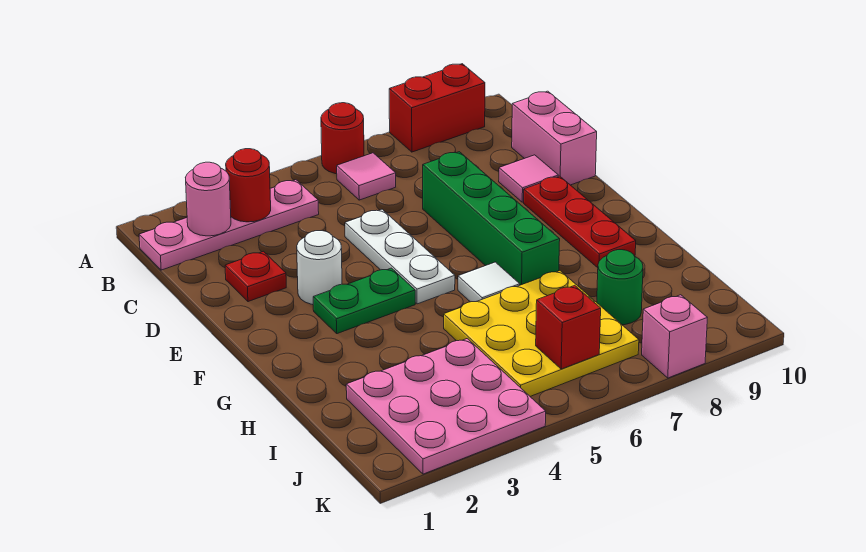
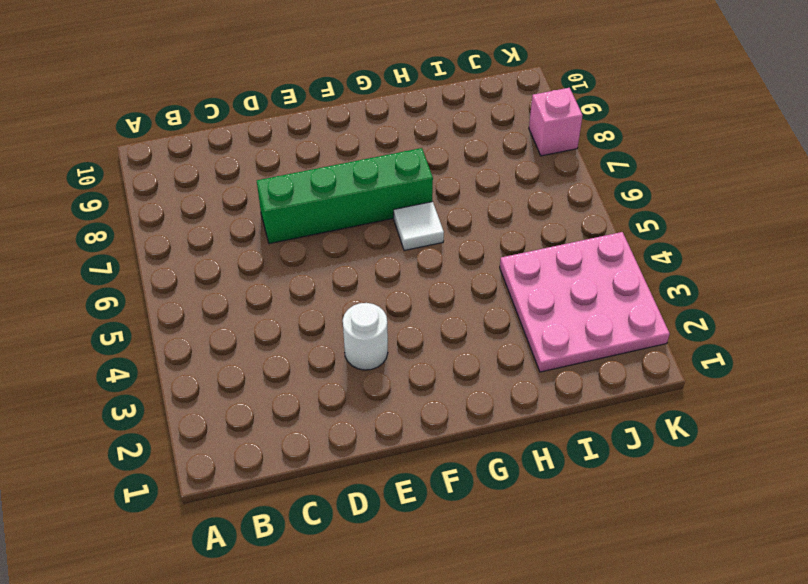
none -> red 1x1 round brick [321,103,364,174]
none -> red 1x2 brick [389,64,485,152]
none -> pink 1x4 plate [139,180,319,270]

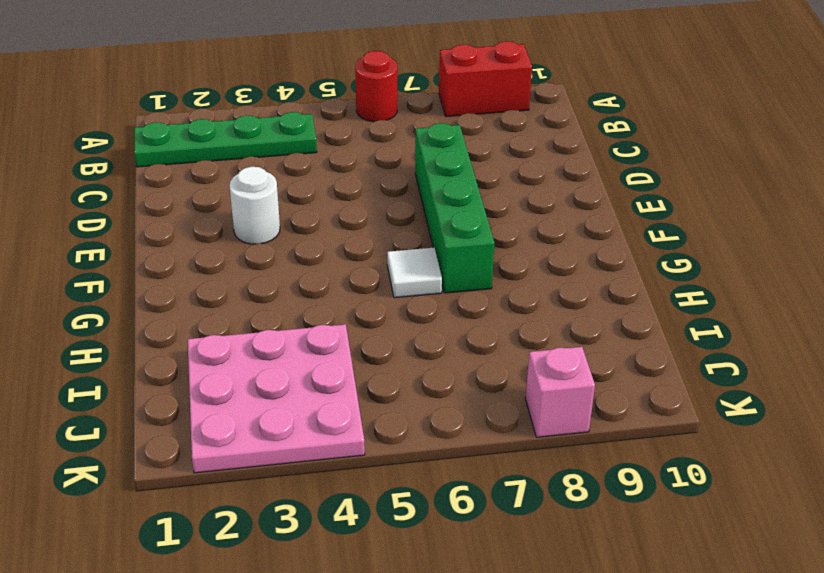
green 1x4 plate [134,112,317,167] -> pink 1x4 plate [139,180,319,270]
none -> pink 1x1 tile [337,153,396,200]
none -> pink 1x2 brick [512,91,597,185]
none -> red 1x1 plate [225,251,286,302]

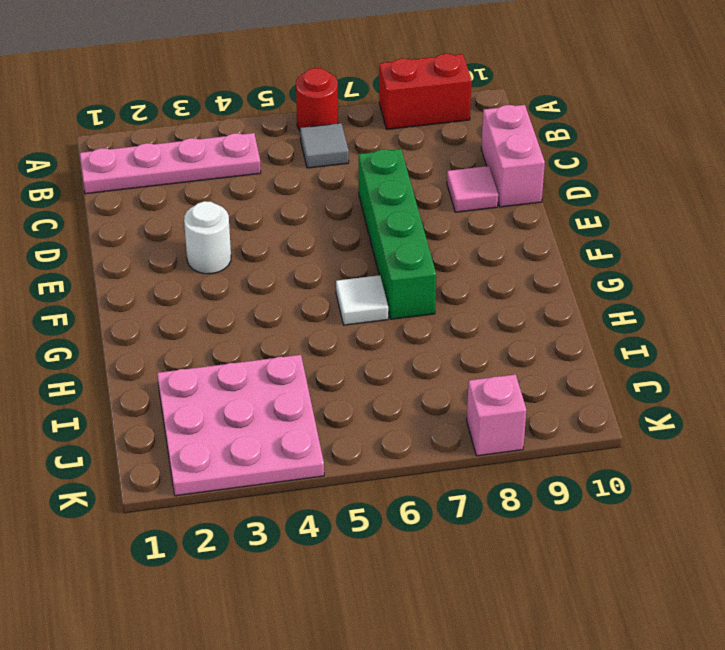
grey 1x1 tile [300,123,349,168] -> pink 1x1 tile [337,153,396,200]
none -> red 1x1 plate [225,251,286,302]
none -> white 1x3 plate [345,209,455,304]
none -> red 1x3 plate [524,176,636,268]

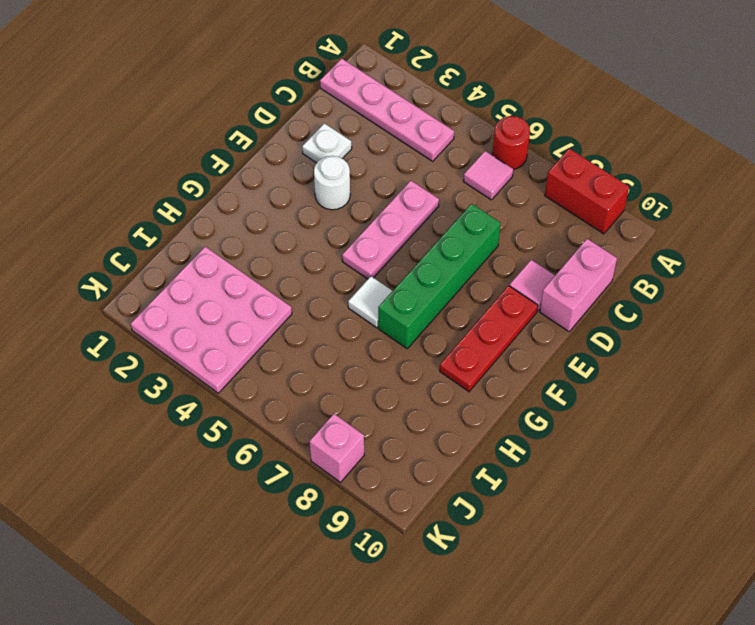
white 1x1 plate [302,123,352,163] -> red 1x1 plate [225,251,286,302]
pink 1x3 plate [342,181,439,279] -> white 1x3 plate [345,209,455,304]
none -> green 1x2 plate [313,268,415,334]
none -> yellow 3x3 plate [444,271,639,396]
none -> green 1x1 round brick [597,250,643,325]

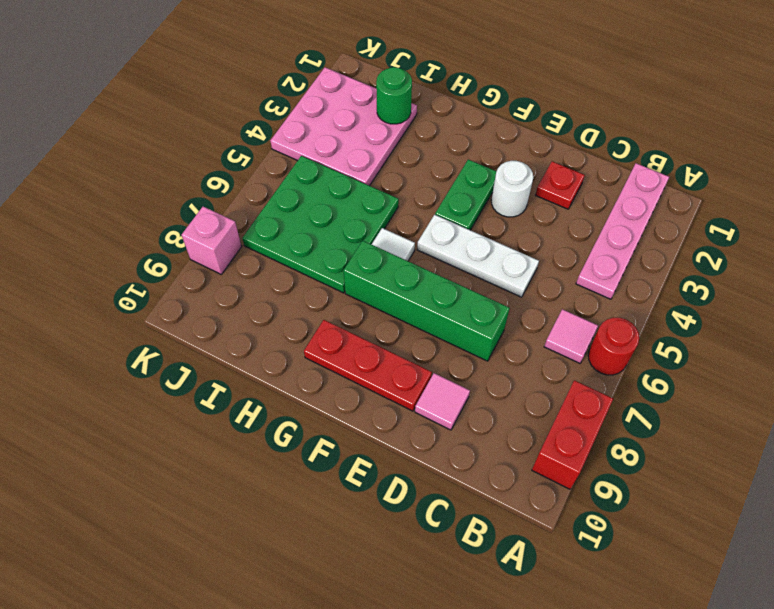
green 3x3 plate [242,156,399,293] -> yellow 3x3 plate [444,271,639,396]
green 1x1 round brick [376,67,412,124] -> green 1x1 round brick moved to [597,250,643,325]
none -> pink 1x2 brick [512,91,597,185]
none -> pink 1x1 round brick [185,162,231,236]
none -> red 1x1 round brick [226,149,271,222]

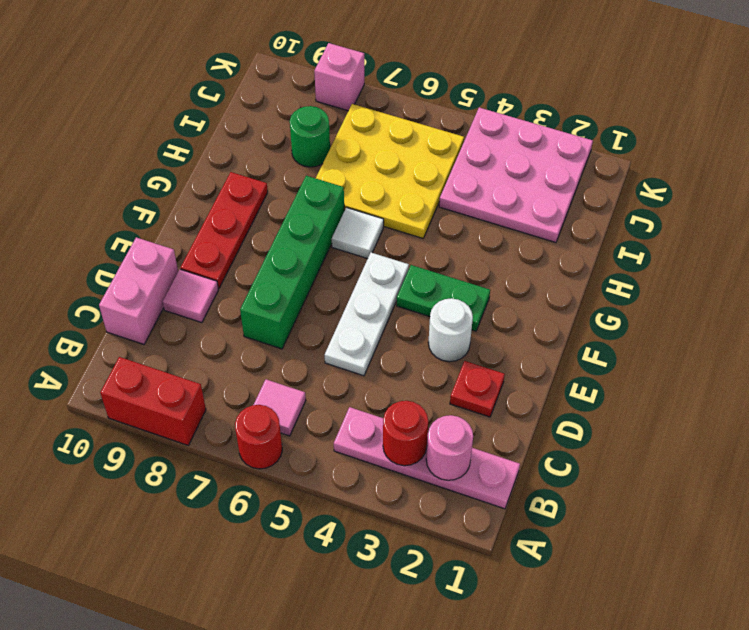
none -> red 1x1 brick [536,285,601,369]

